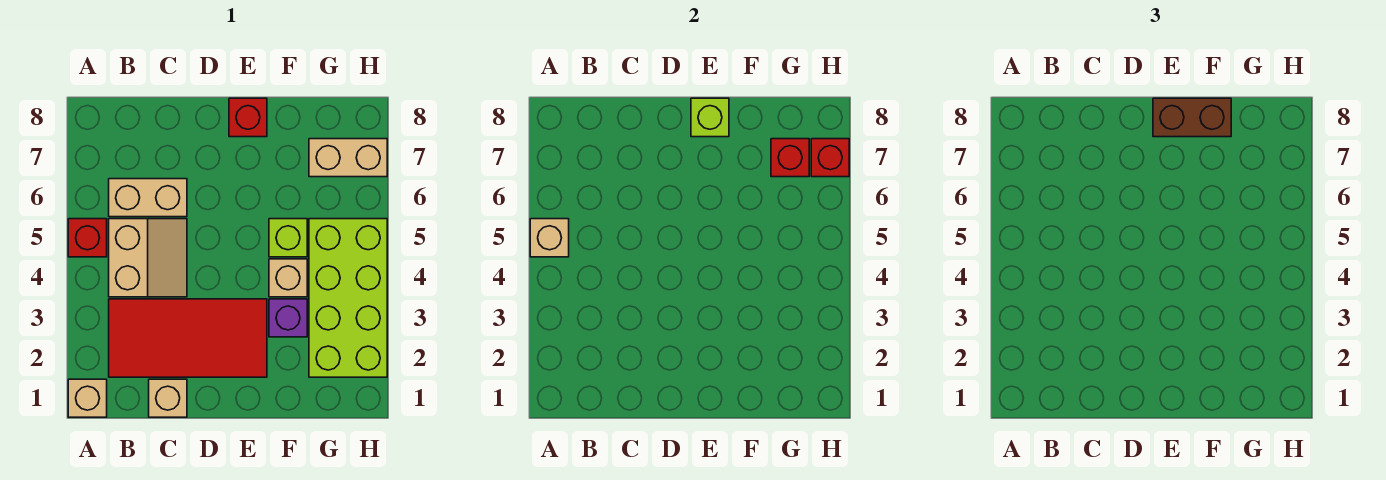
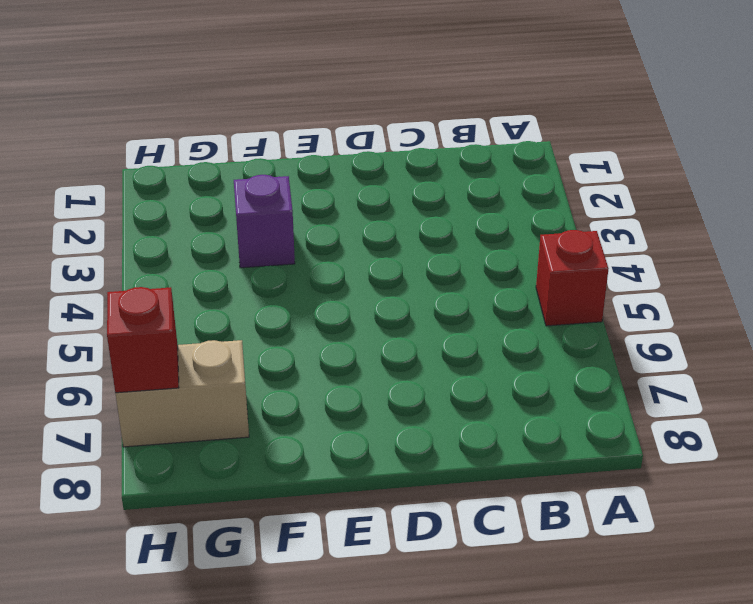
none -> tan 1x1 brick [68,379,107,417]
none -> red 2x4 tile [109,299,267,377]
none -> tan 2x2 slope [109,219,187,297]

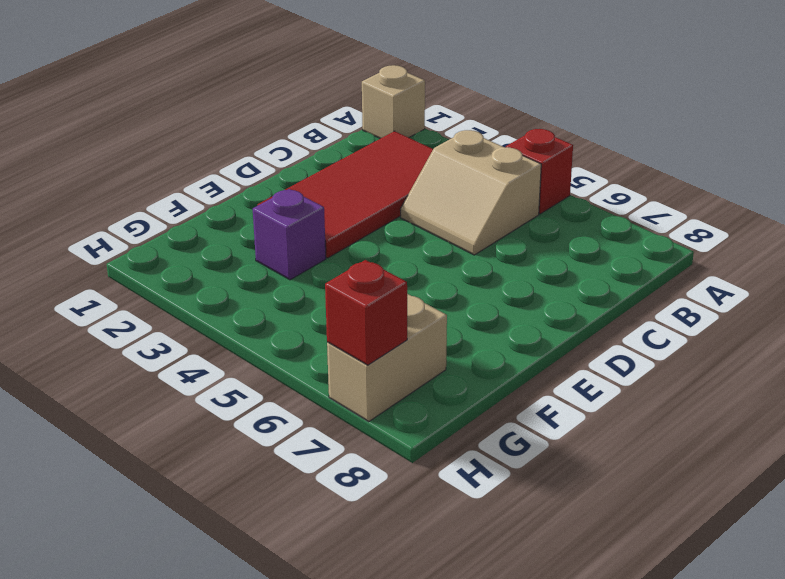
none -> tan 1x2 brick [109,179,187,217]
none -> tan 1x1 brick [149,379,187,417]
none -> red 1x1 brick [229,98,267,137]

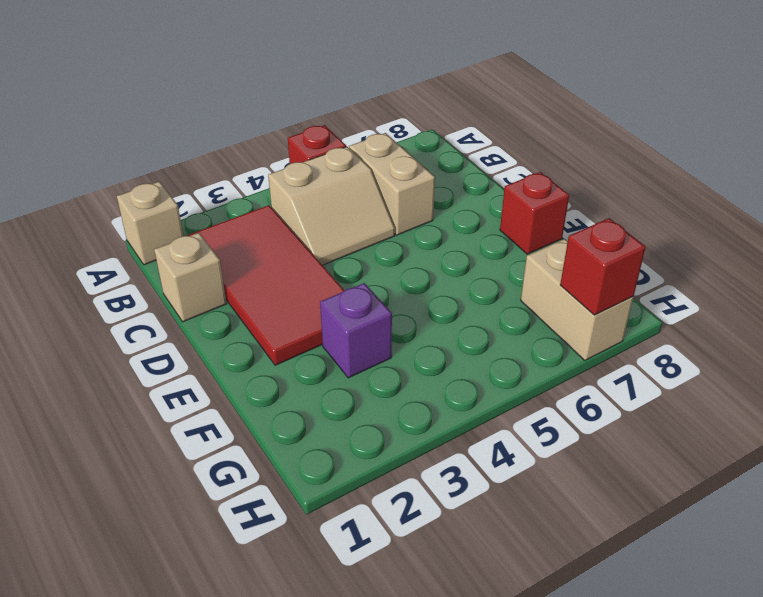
none -> tan 1x1 brick [269,259,307,297]
none -> lime 1x1 brick [269,219,307,257]
none -> lime 2x4 brick [309,219,387,377]

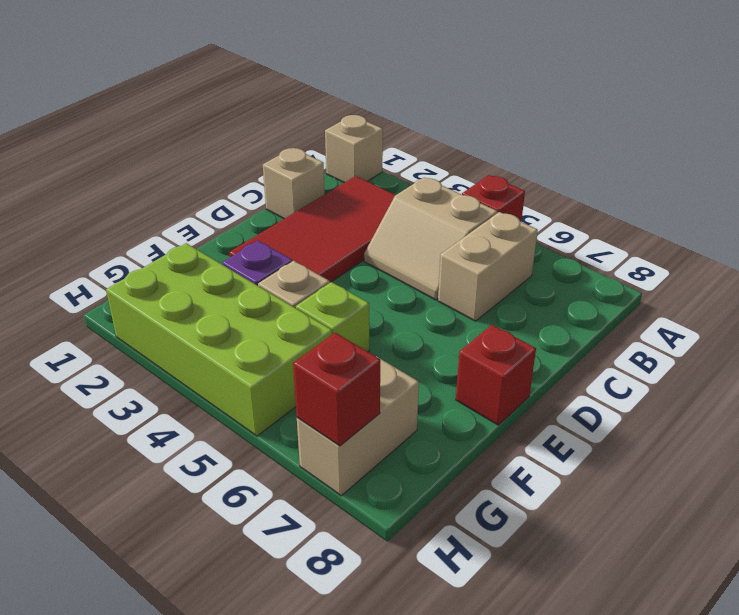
none -> tan 1x1 brick [530,219,569,257]
none -> lime 1x1 brick [691,98,729,137]
none -> red 1x1 brick [771,139,809,177]

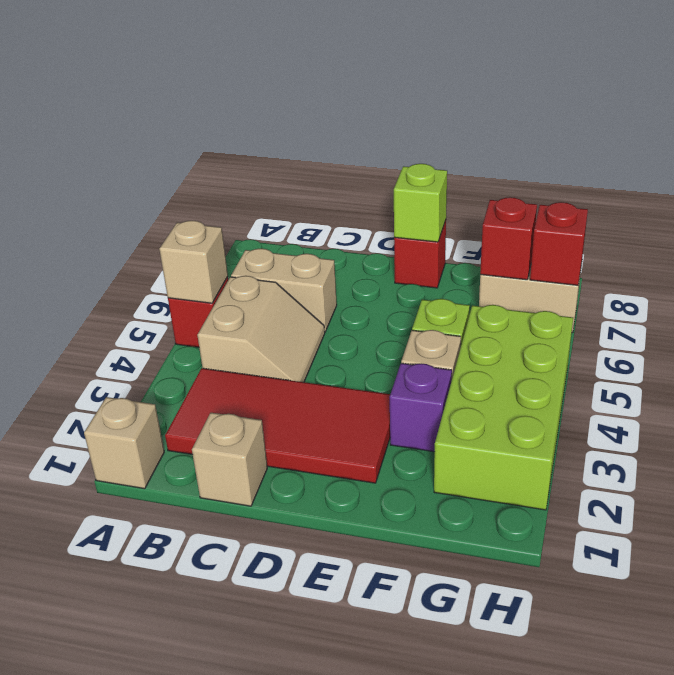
none -> brown 1x2 brick [1153,98,1231,137]

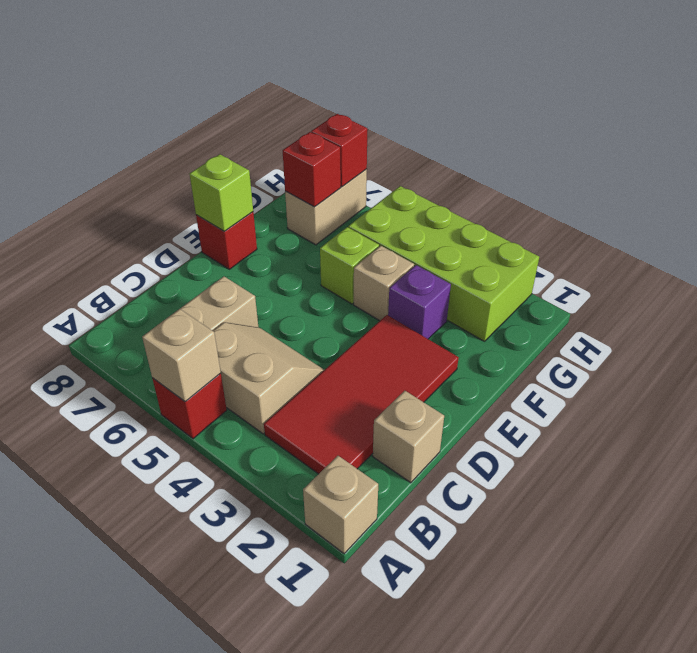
none -> brown 1x2 brick [1153,98,1231,137]

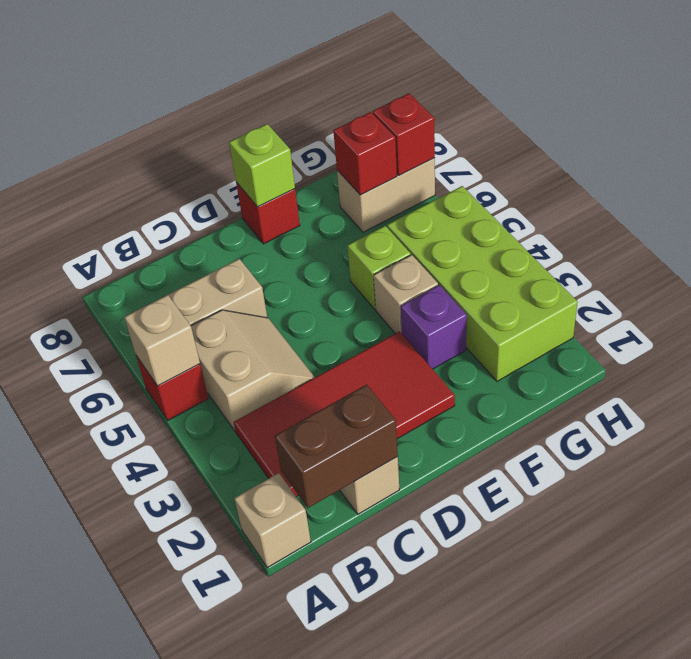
brown 1x2 brick [275,385,398,508] -> brown 1x2 brick moved to [1153,98,1231,137]

